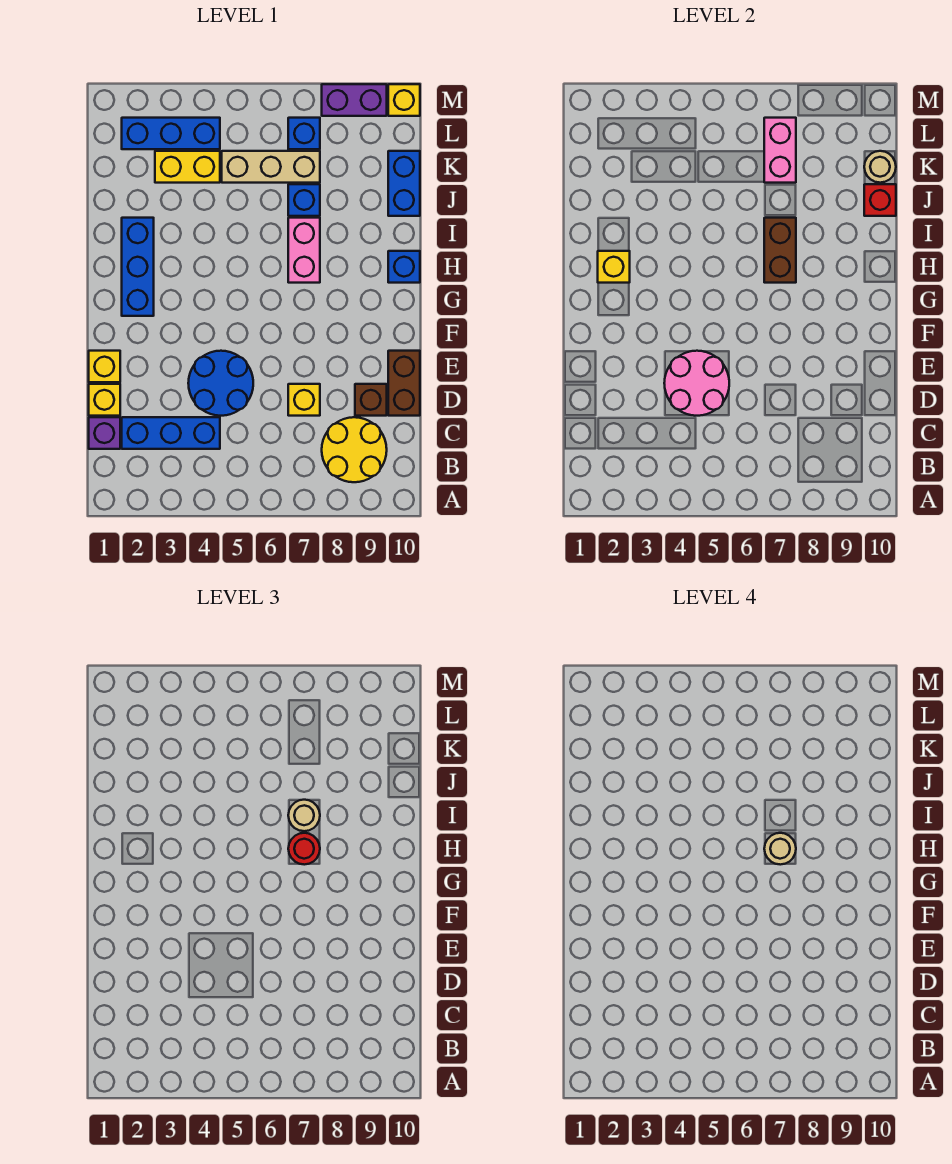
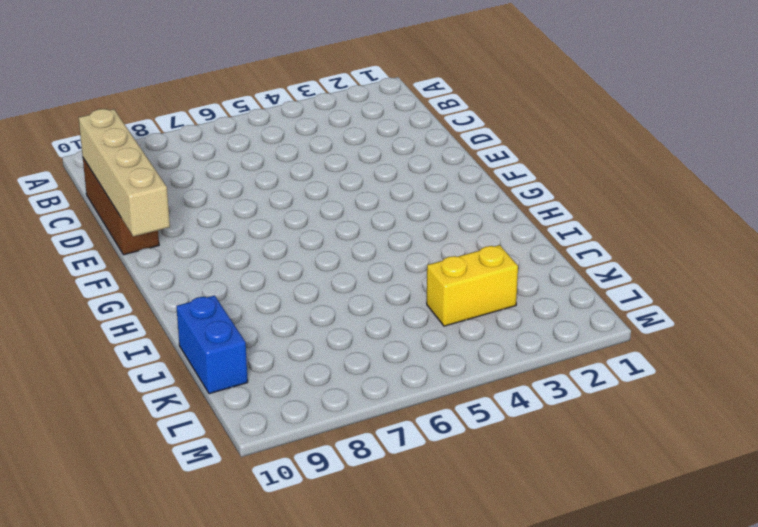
brown 1x3 brick [83,158,159,255] -> brown 1x2 brick [388,351,420,416]
tan 1x4 brick [79,109,170,237] -> none
none -> yellow 2x2 round brick [322,417,387,482]
none -> purple 1x1 brick [89,417,120,449]
none -> blue 1x3 brick [122,417,220,449]

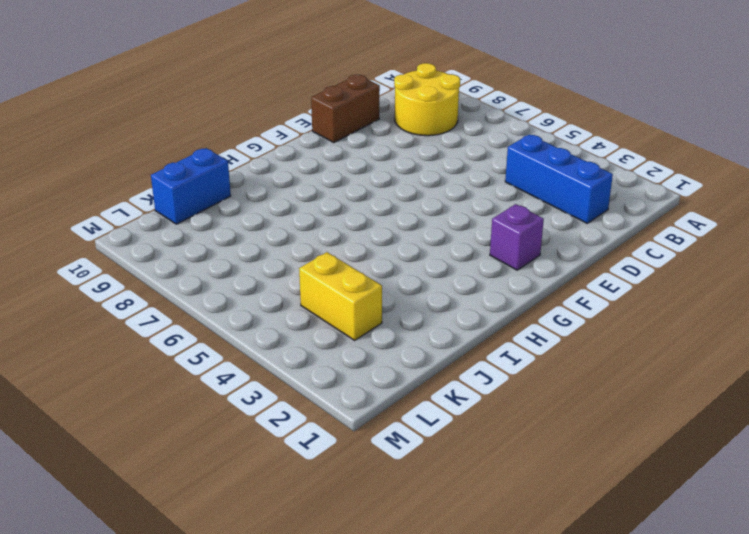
purple 1x1 brick [490,204,544,270] -> purple 1x1 brick moved to [89,417,120,449]
none -> yellow 1x1 brick [89,384,120,416]
none -> blue 2x2 round brick [188,351,253,416]
none -> yellow 1x1 brick [288,384,320,416]

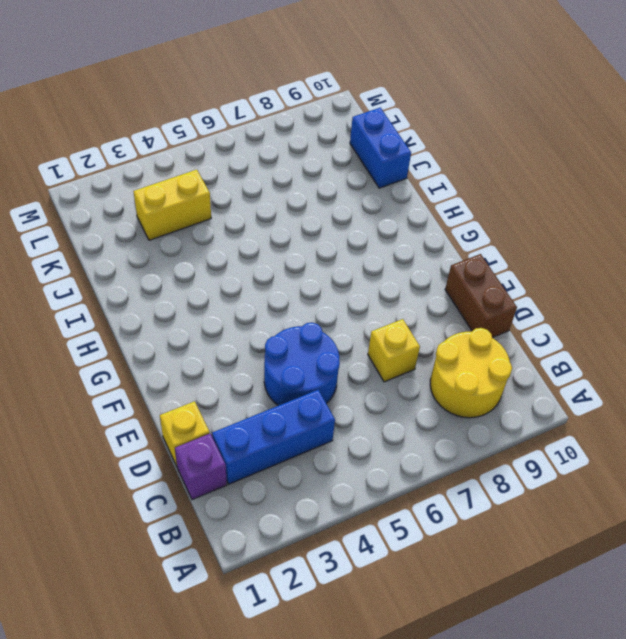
none -> brown 1x1 brick [355,384,387,416]
none -> yellow 1x1 brick [89,351,120,382]
none -> blue 1x3 brick [122,218,154,316]

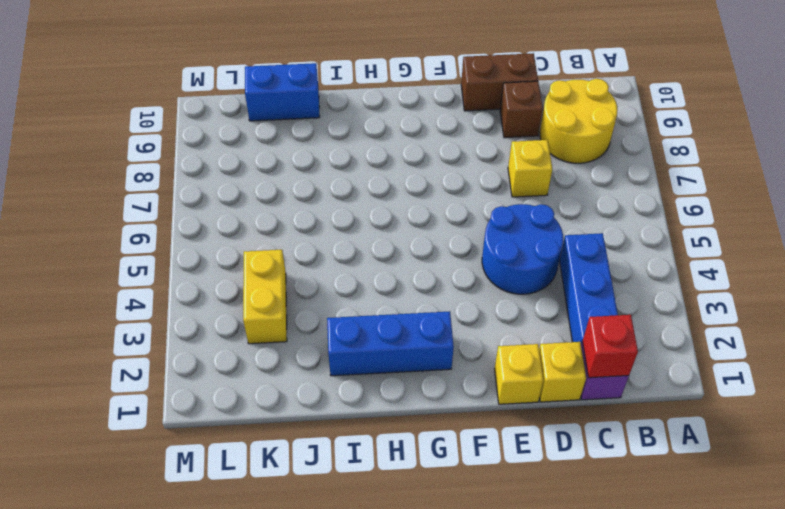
red 1x1 brick [583,315,638,378] -> red 1x1 brick moved to [864,184,896,216]
none -> pink 1x2 brick [288,218,320,283]
none -> blue 1x1 brick [388,251,420,283]
none -> blue 1x1 brick [288,184,320,216]

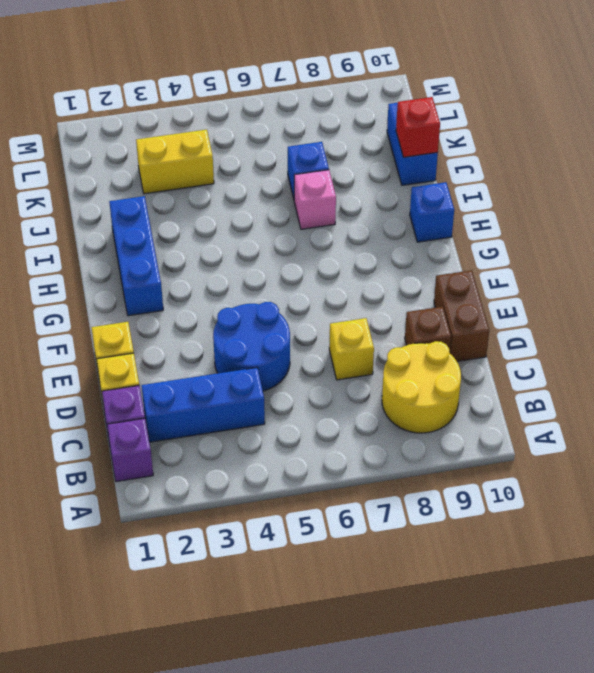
purple 1x1 brick [107,418,153,482] -> none
pink 1x1 brick [294,170,336,229] -> pink 1x2 brick [288,218,320,283]
none -> tan 1x3 brick [222,151,320,183]
none -> blue 1x3 brick [122,118,220,149]
none -> blue 1x1 brick [288,118,320,149]

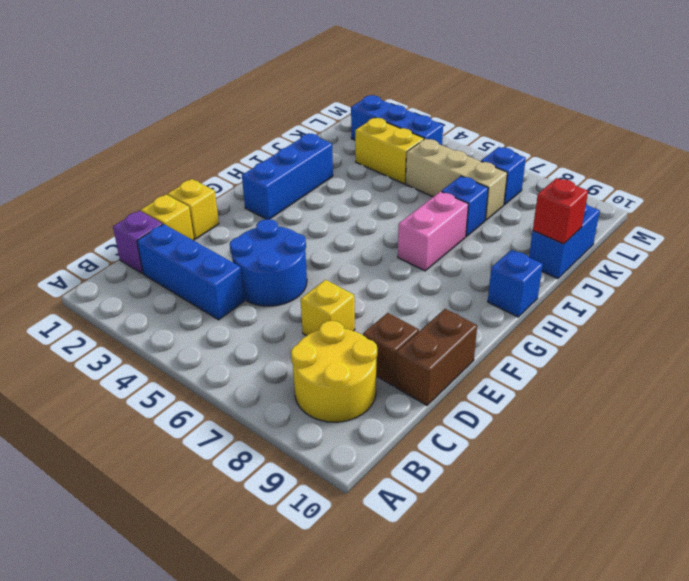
none -> purple 1x2 brick [322,84,387,116]
none -> yellow 1x1 brick [388,84,420,116]
none -> pink 2x2 round brick [664,351,729,416]

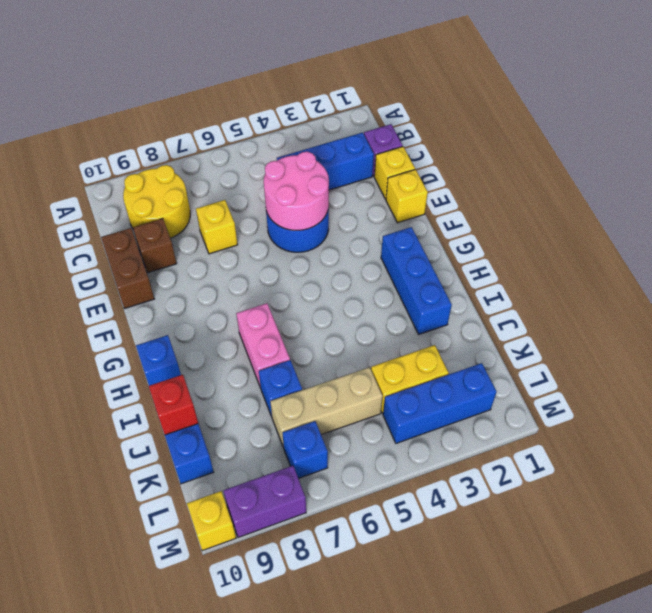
none -> yellow 1x1 brick [598,251,630,283]
none -> brown 1x2 brick [764,218,796,283]
none -> pink 1x2 brick [764,118,796,183]

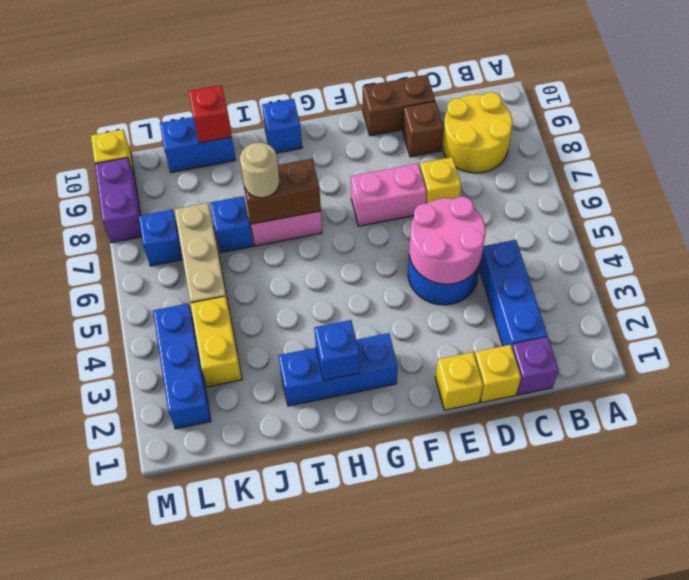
pink 1x2 brick [351,164,427,226] -> pink 1x2 brick moved to [764,118,796,183]
blue 1x1 brick [314,320,360,380] -> yellow 1x1 brick [598,251,630,283]
none -> tan 1x1 round brick [864,151,896,183]
none -> red 1x1 round brick [288,833,320,865]
none -> tan 1x1 round brick [764,833,796,865]

